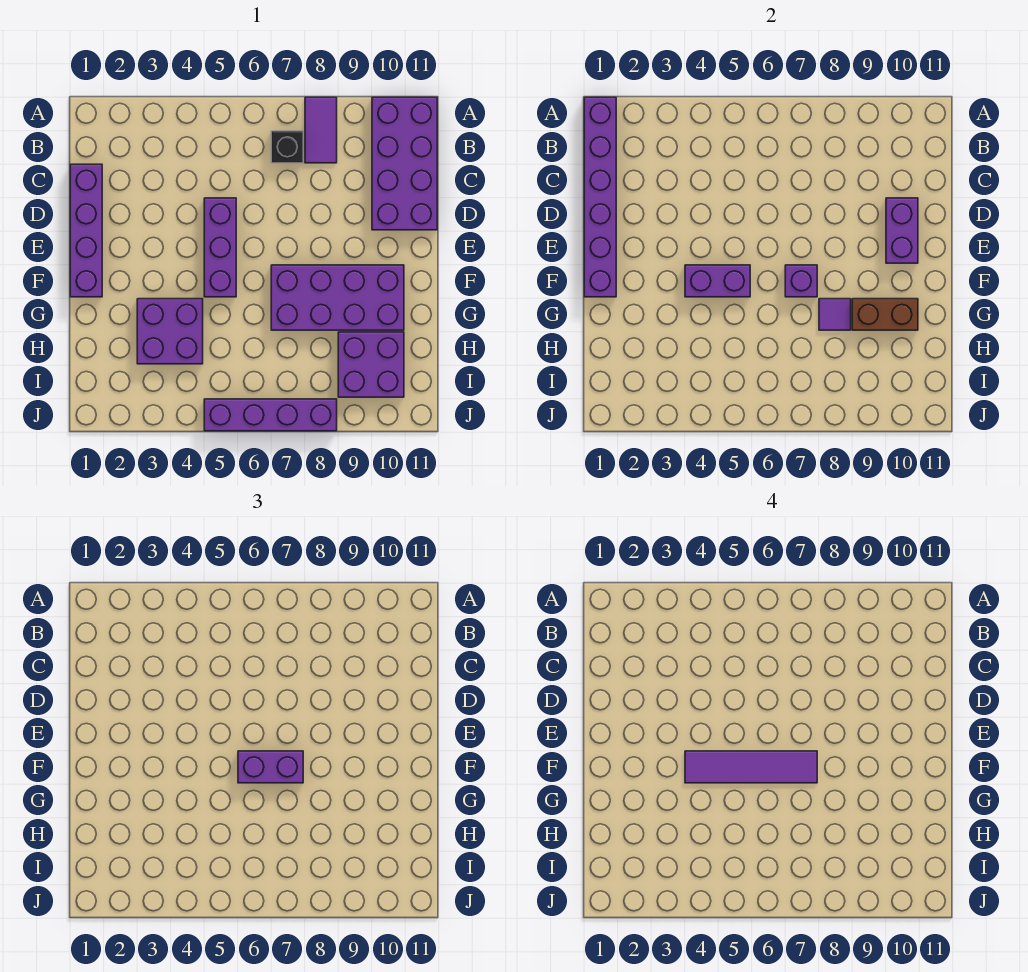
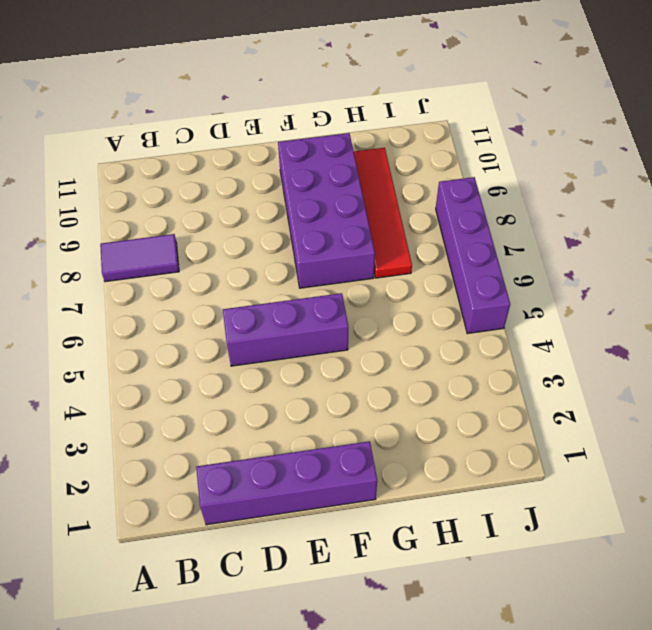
red 1x4 tile [354,148,412,278] -> purple 2x2 brick [338,332,404,397]
none -> purple 2x4 brick [372,97,437,230]
none -> black 1x1 brick [271,131,303,163]
none -> purple 2x2 brick [137,299,203,364]

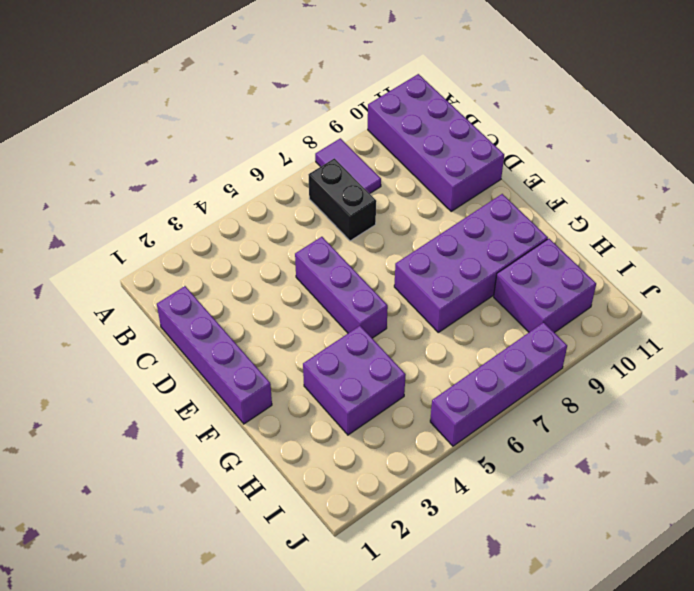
black 1x2 brick [309,158,376,241] -> black 1x1 brick [271,131,303,163]
none -> purple 1x6 brick [584,97,616,297]
none -> purple 1x2 brick [886,198,918,263]
none -> purple 1x2 brick [685,265,750,297]

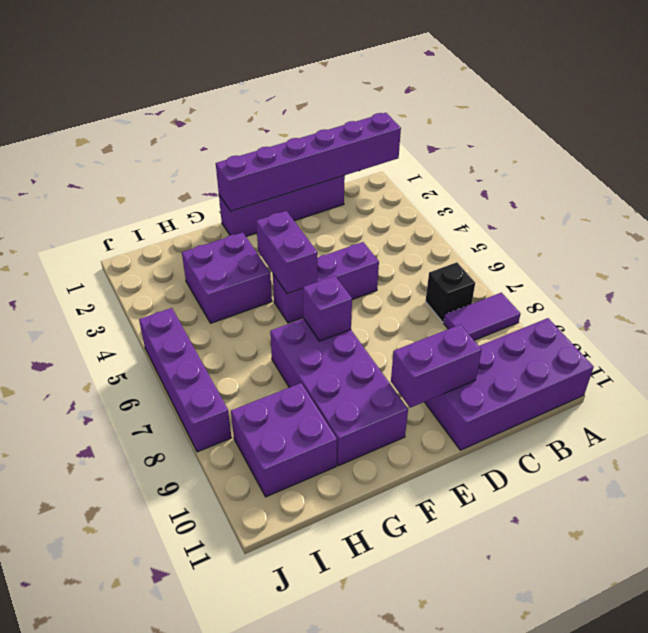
none -> purple 1x1 tile [819,299,851,330]
none -> brown 1x2 brick [852,299,918,330]
none -> purple 1x2 brick [238,751,303,783]

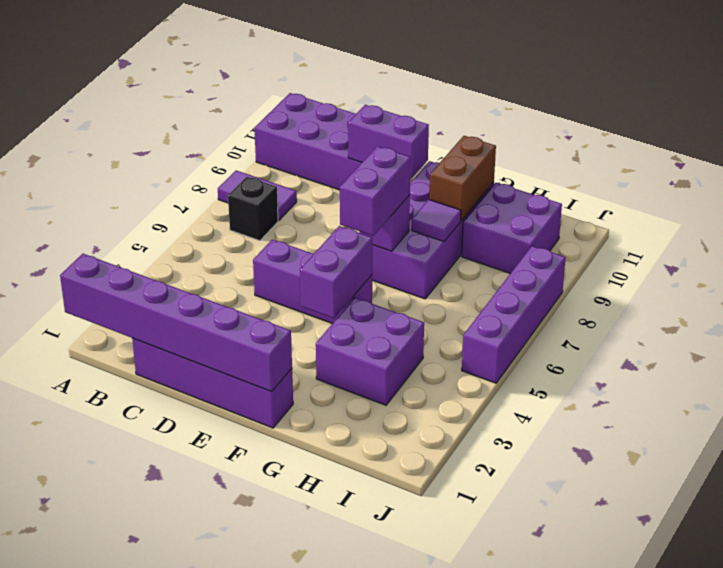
none -> purple 1x4 tile [685,751,817,783]

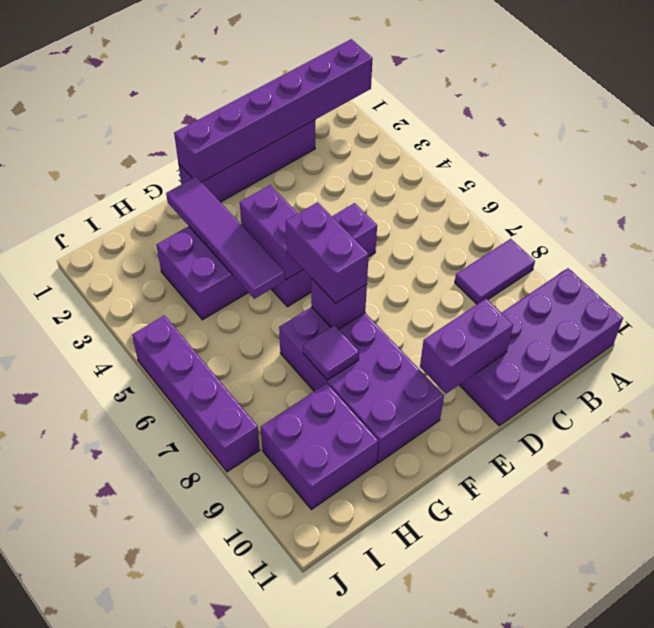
purple 1x4 tile [166,177,285,299] -> purple 1x4 tile moved to [685,751,817,783]
none -> black 1x1 brick [271,131,303,163]
none -> brown 1x2 brick [852,299,918,330]

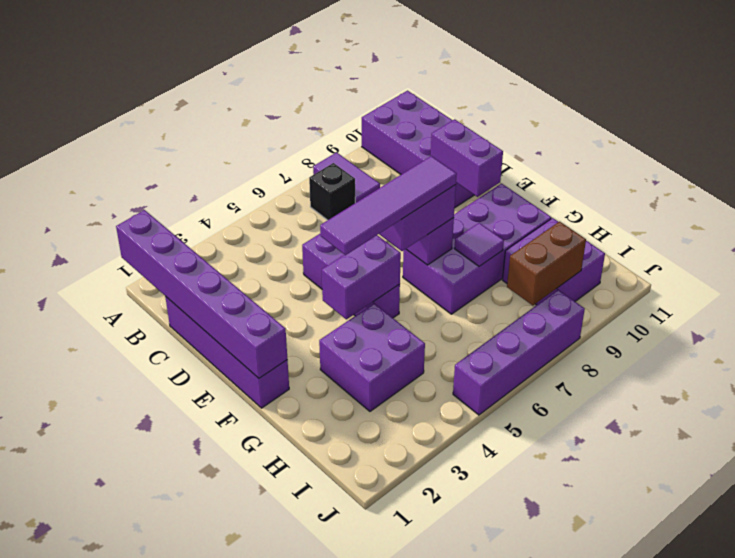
brown 1x2 brick [507,222,586,306] -> brown 1x2 brick moved to [852,299,918,330]

